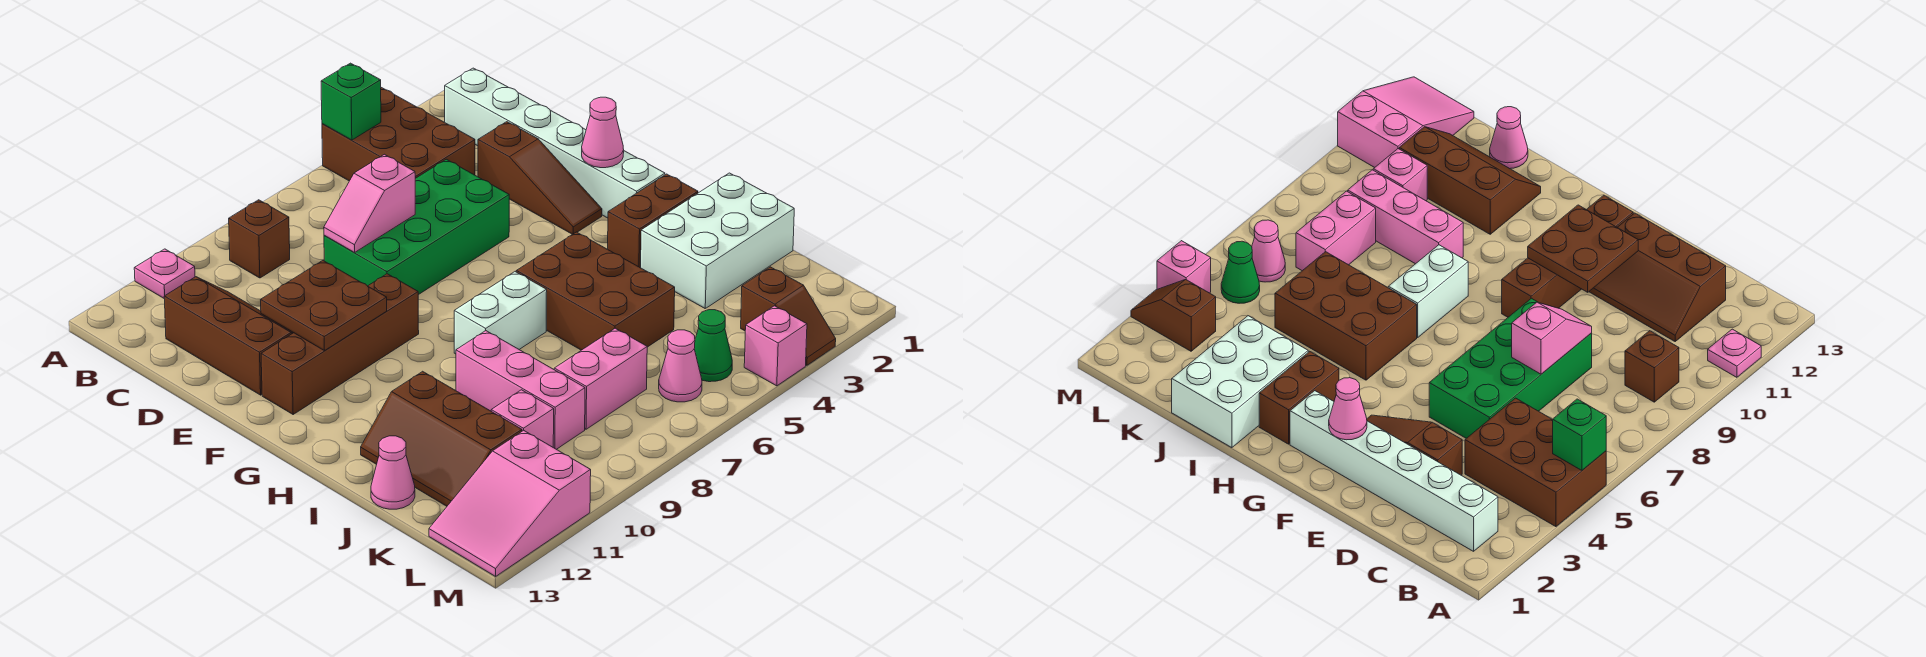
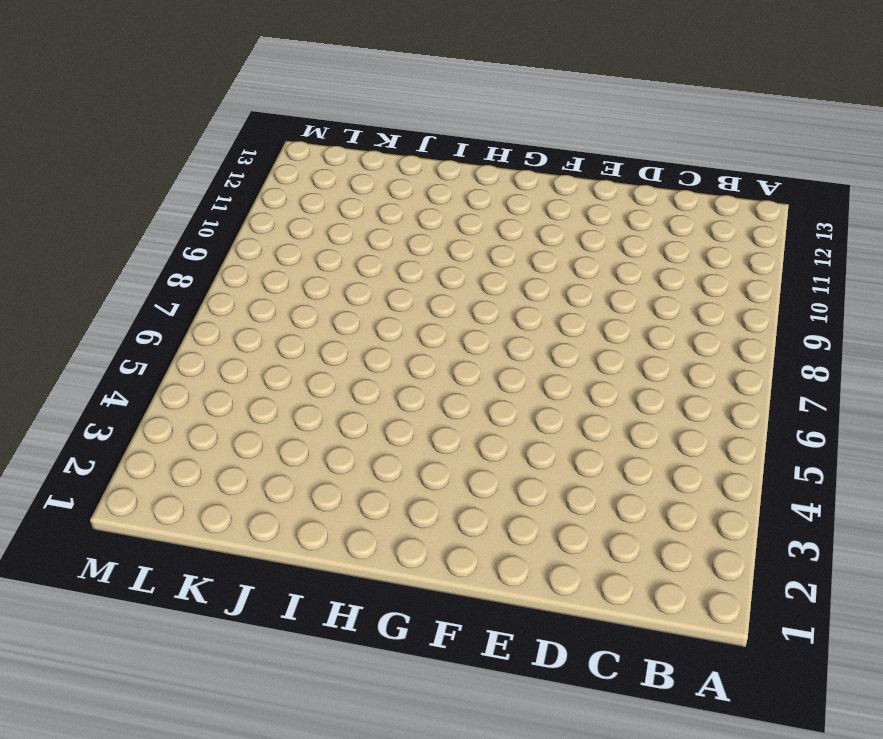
none -> brown 2x3 brick [322,88,475,181]
none -> pink 1x1 plate [134,249,195,298]
none -> white 1x6 brick [445,68,665,218]

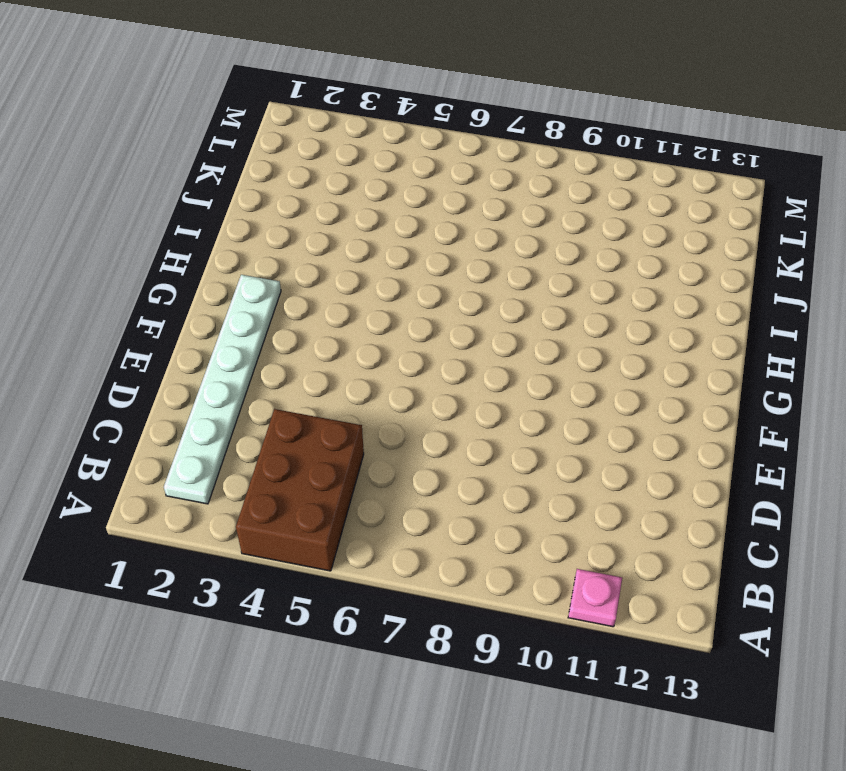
white 1x6 plate [164,275,281,504] -> white 1x6 brick [445,68,665,218]
none -> brown 1x1 brick [229,200,290,278]
none -> brown 2x3 slope [164,277,293,395]
none -> brown 1x3 slope [478,122,602,234]

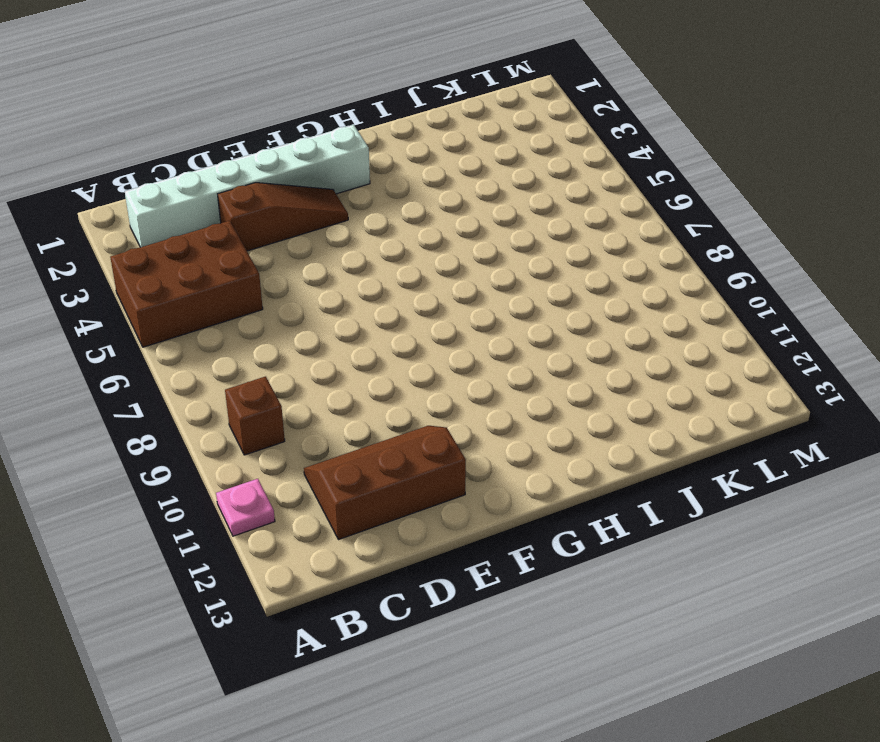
none -> green 2x4 brick [324,159,509,295]
none -> brown 1x4 brick [261,274,419,414]
none -> brown 1x2 brick [608,174,698,268]

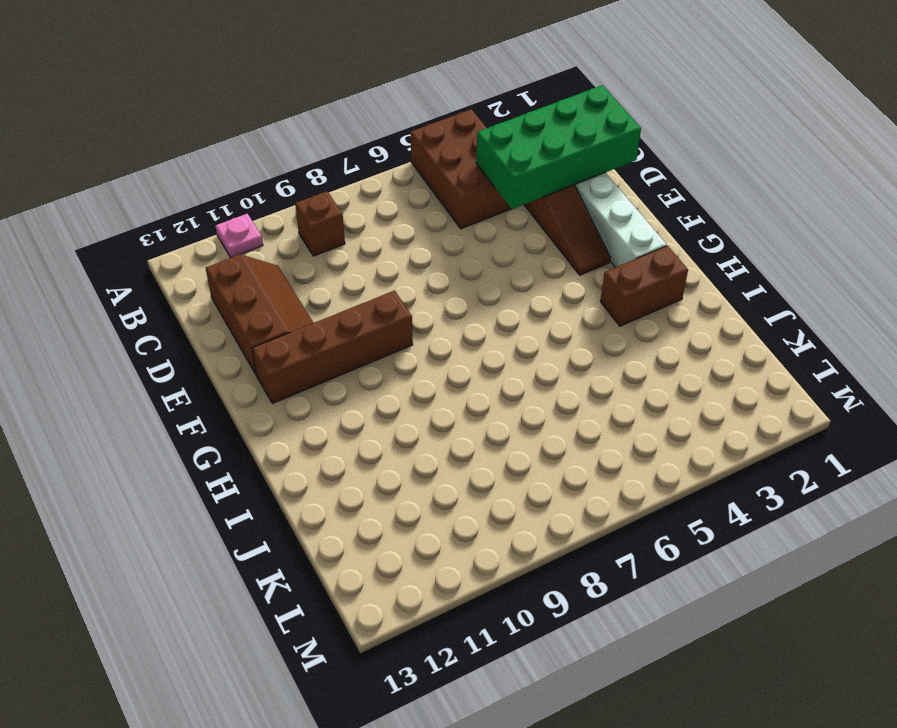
green 2x4 brick [476,85,641,209] -> green 2x4 brick moved to [324,159,509,295]
none -> brown 2x3 brick [516,232,675,350]
none -> white 1x2 brick [454,272,547,354]
none -> white 2x3 brick [641,173,794,308]

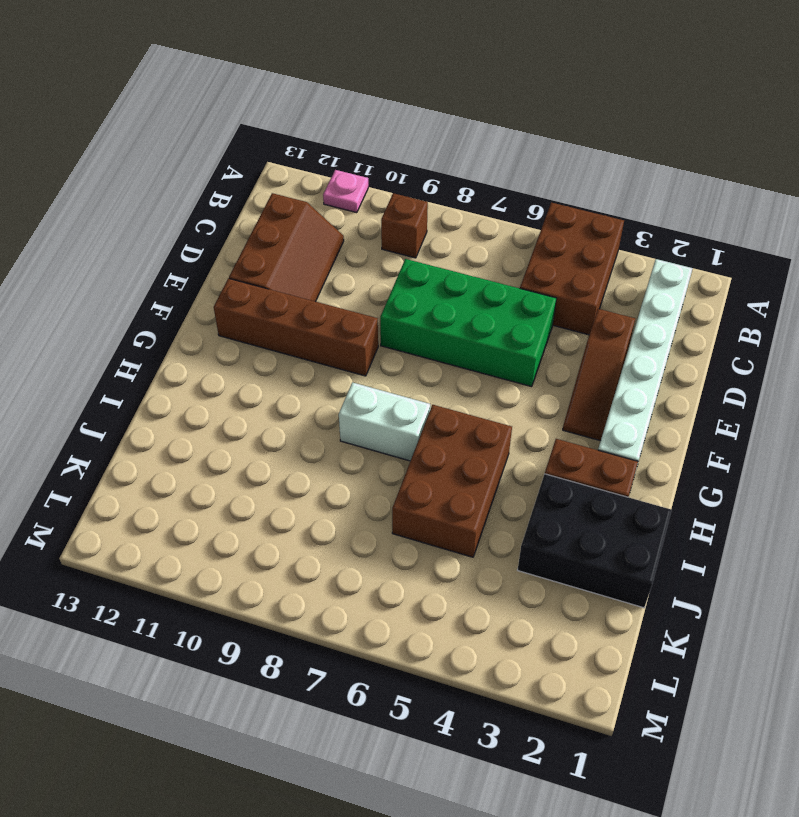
black 2x3 brick [518,474,671,608] -> white 2x3 brick [641,173,794,308]
none -> pink 1x3 brick [456,331,585,449]
none -> brown 2x3 slope [361,371,522,506]
none -> pink 1x1 cone [371,436,415,509]

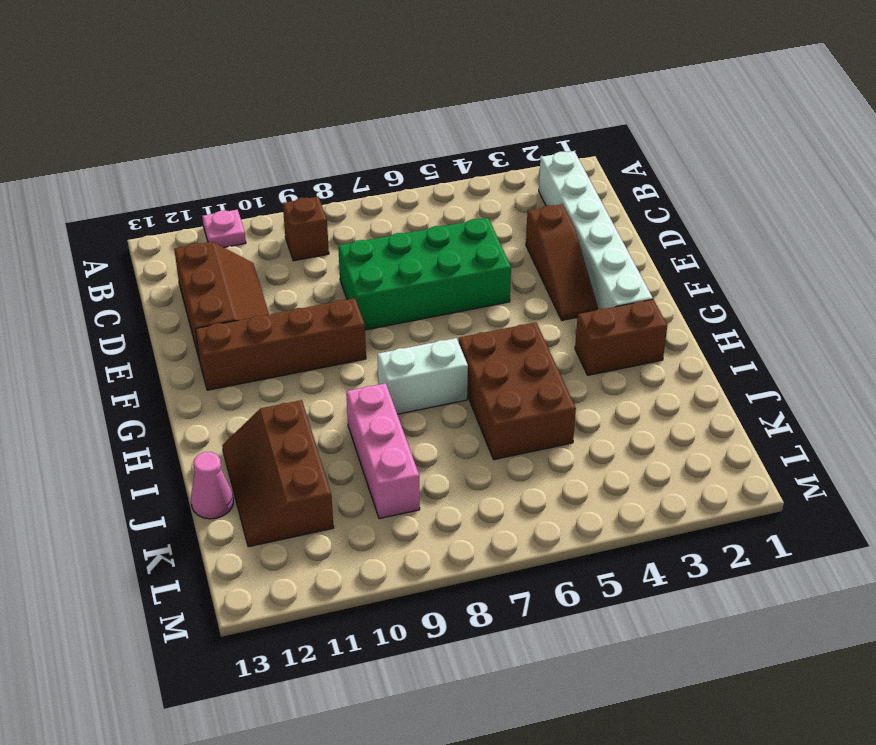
none -> brown 2x3 brick [322,88,475,181]
none -> white 2x3 brick [641,173,794,308]
none -> pink 1x2 brick [554,328,647,429]

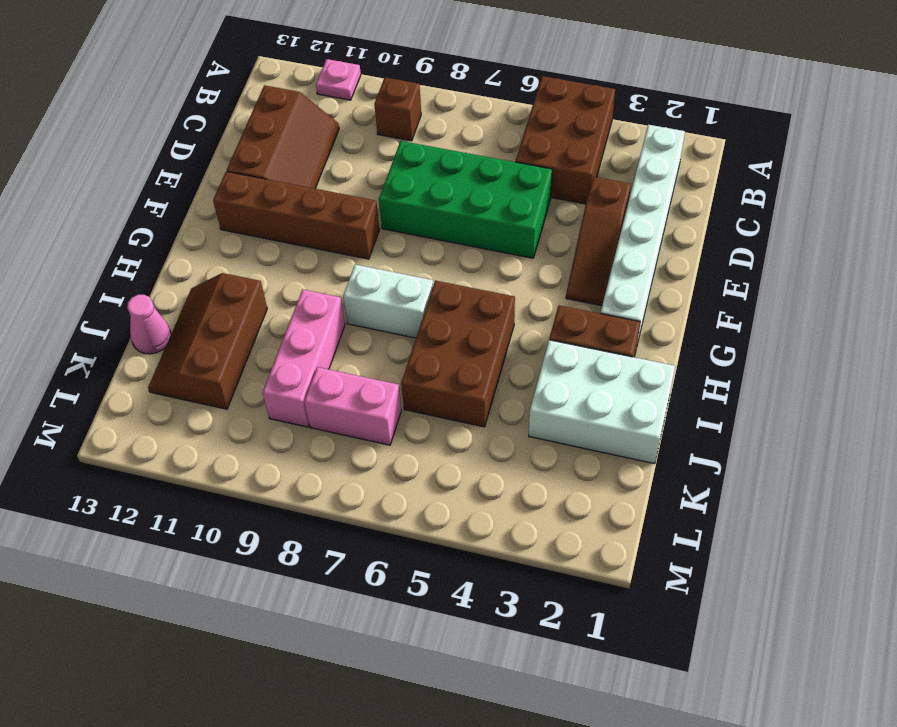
none -> pink 1x1 brick [491,390,554,447]
none -> brown 1x2 slope [741,267,836,365]
none -> green 1x1 cone [694,310,732,382]

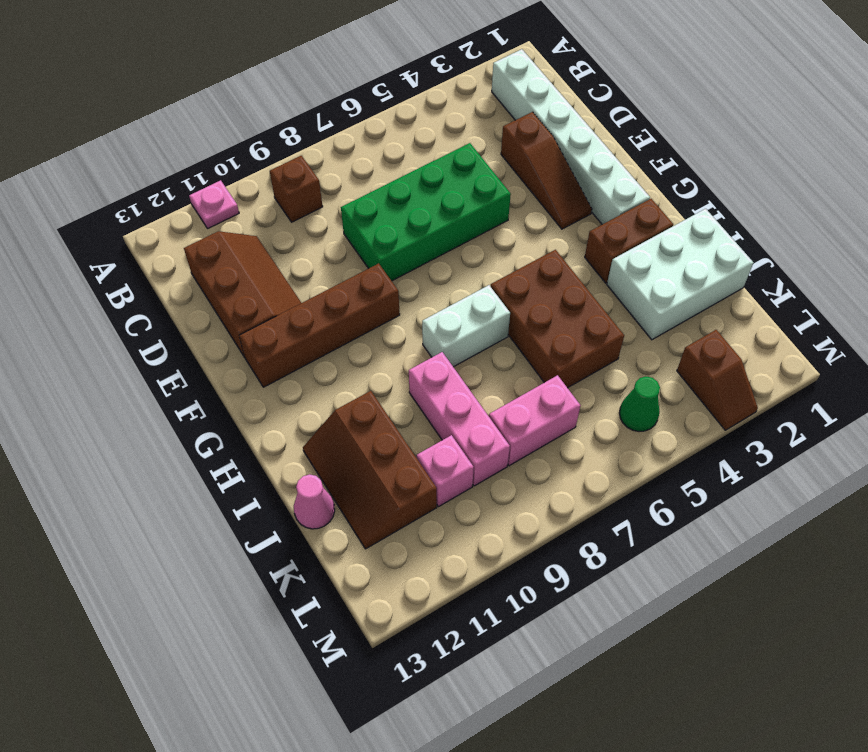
none -> brown 2x3 brick [322,88,475,181]
none -> pink 1x1 cone [659,330,702,402]
none -> pink 2x3 slope [429,430,591,576]

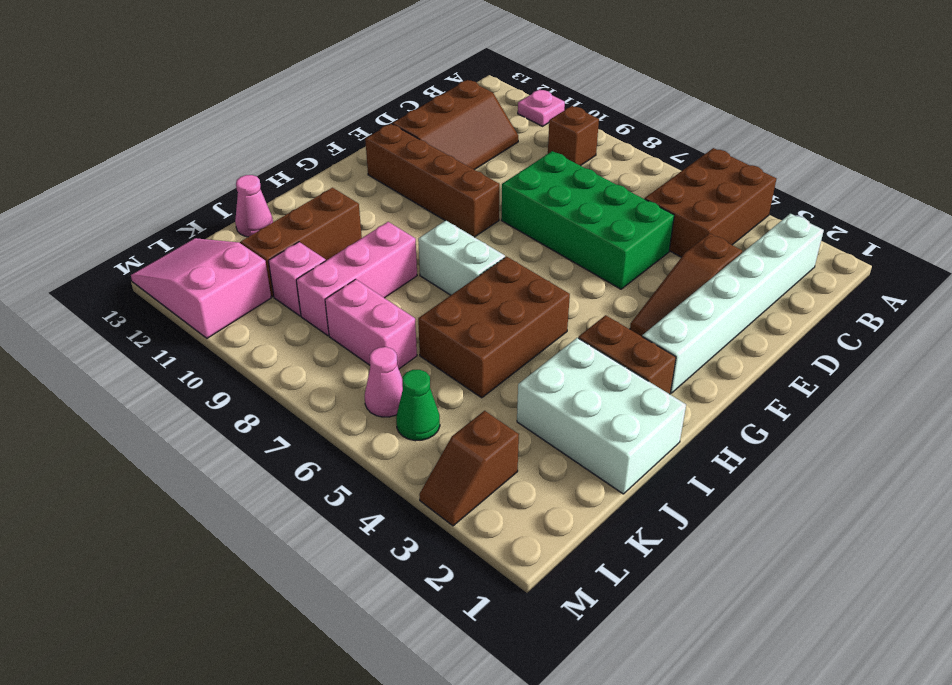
none -> pink 1x1 brick [744,306,807,386]
none -> green 1x1 brick [321,63,381,140]
none -> pink 1x2 slope [324,154,416,252]

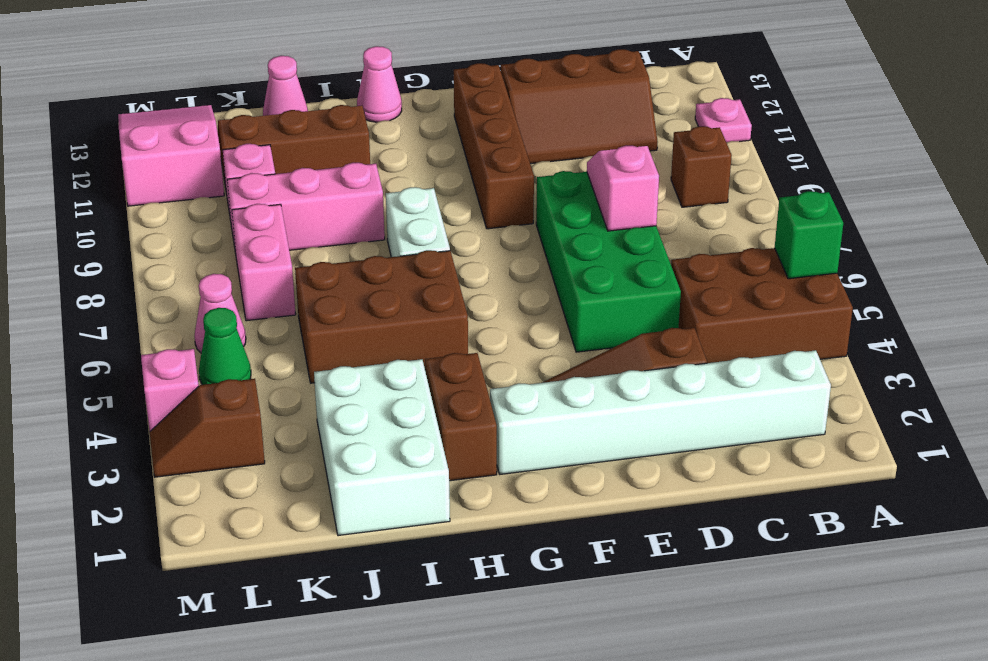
pink 1x1 cone [357,46,402,122] -> pink 1x1 cone moved to [582,97,624,168]
none -> brown 2x2 plate [261,261,387,351]

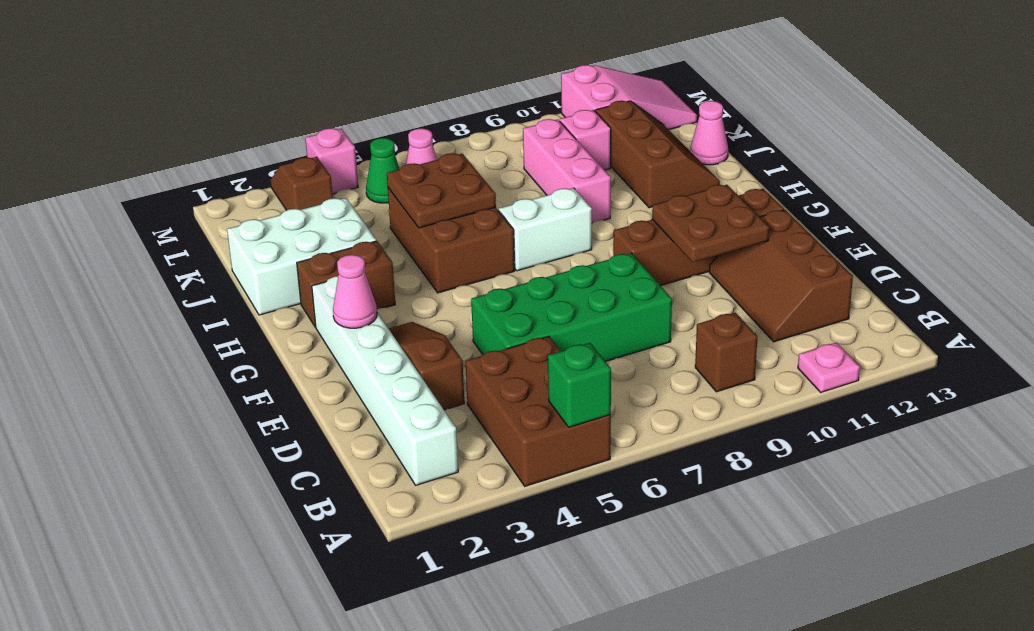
brown 2x2 plate [387,153,496,228] -> none
none -> pink 1x2 brick [554,328,647,429]
none -> pink 1x2 slope [324,154,416,252]

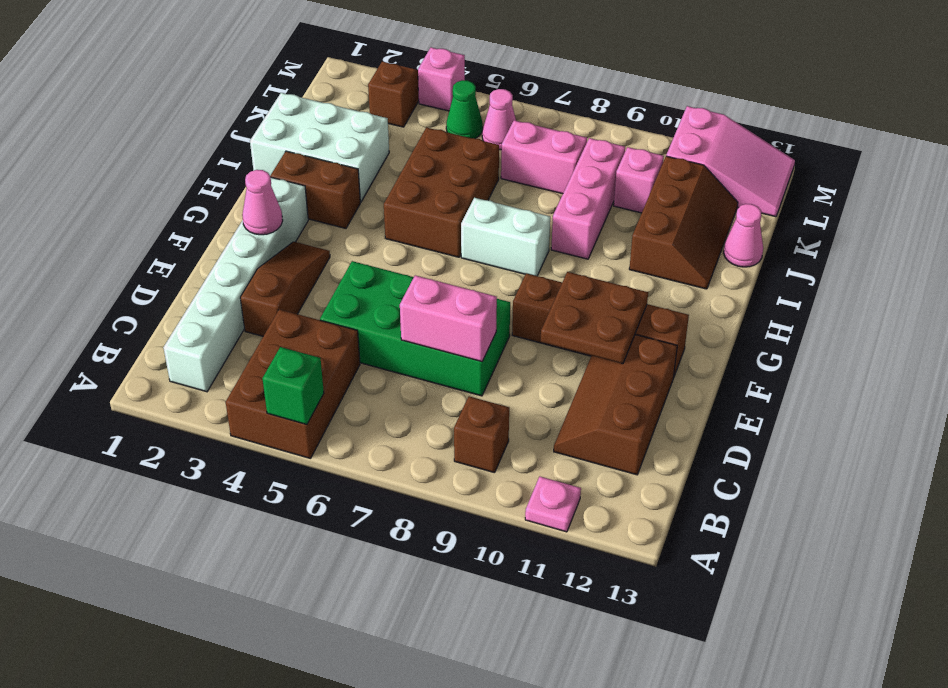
pink 1x2 brick [400,275,497,361] -> pink 1x2 slope [324,154,416,252]

